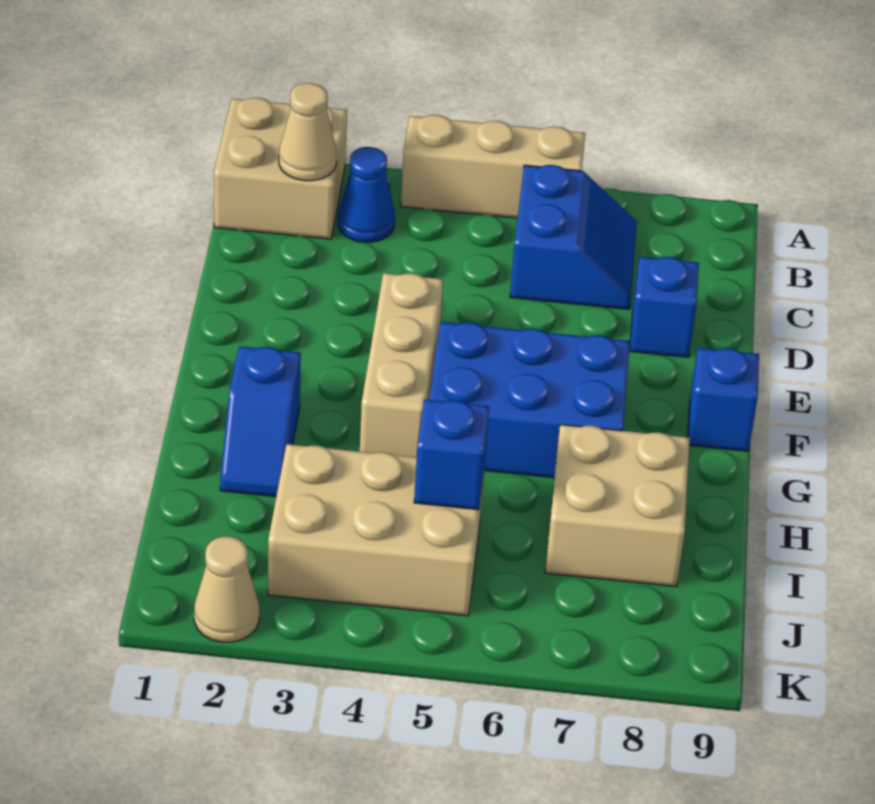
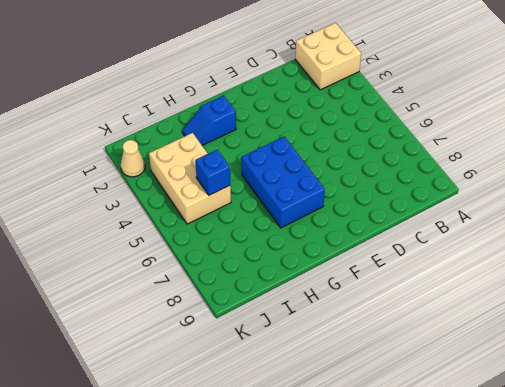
none -> tan 1x3 brick [401,115,585,218]
none -> blue 1x1 cone [338,147,395,242]
none -> blue 2x2 slope [510,165,637,309]

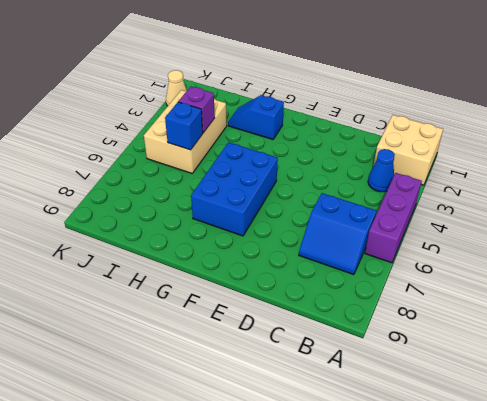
purple 1x3 brick [365,173,422,263] -> tan 1x3 brick [401,115,585,218]
purple 1x1 brick [178,86,215,133] -> none
none -> blue 1x1 brick [630,257,699,357]
none -> tan 1x3 brick [360,273,443,457]
none -> blue 1x1 brick [688,348,759,451]

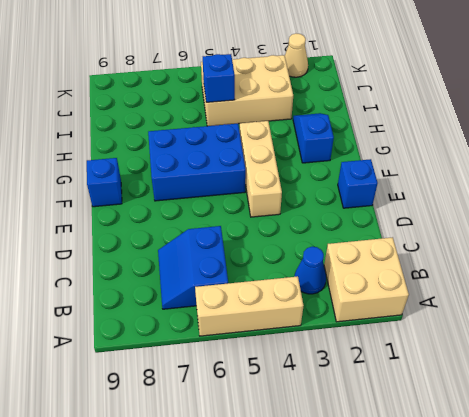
blue 1x1 brick [338,159,378,208] -> blue 1x1 brick moved to [630,257,699,357]
none -> tan 2x2 brick [545,424,690,587]
none -> tan 1x1 cone [279,83,337,181]

